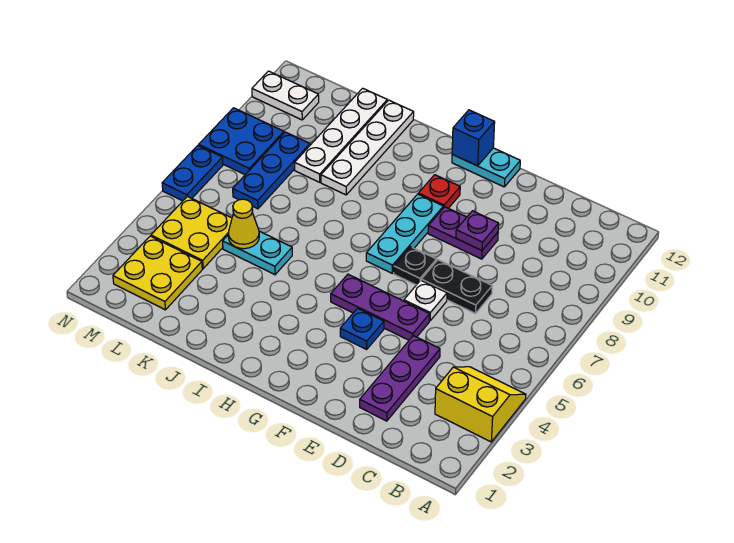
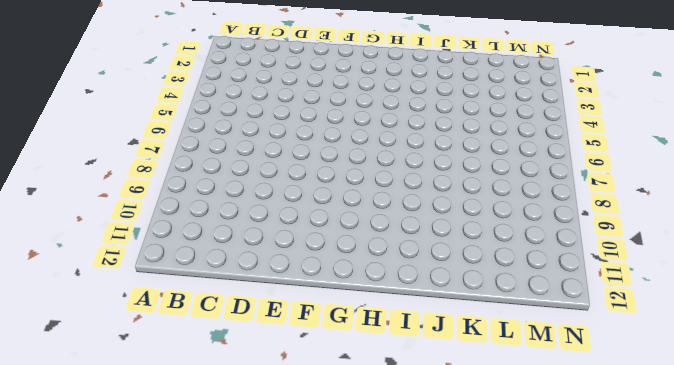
none -> yellow 2x2 slope [435,367,526,442]
none -> purple 1x3 plate [360,336,440,421]
none -> black 1x2 plate [421,260,492,313]

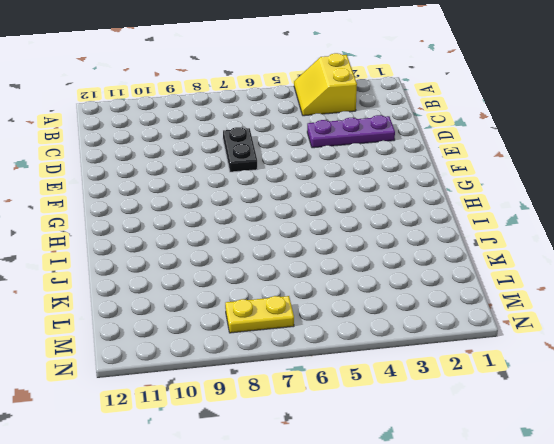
yellow 1x2 plate [225,296,294,333] -> blue 2x2 plate [199,108,284,175]
none -> purple 1x3 plate [331,274,430,340]
none -> white 1x1 plate [404,280,447,321]
none -> purple 1x2 plate [428,207,498,259]

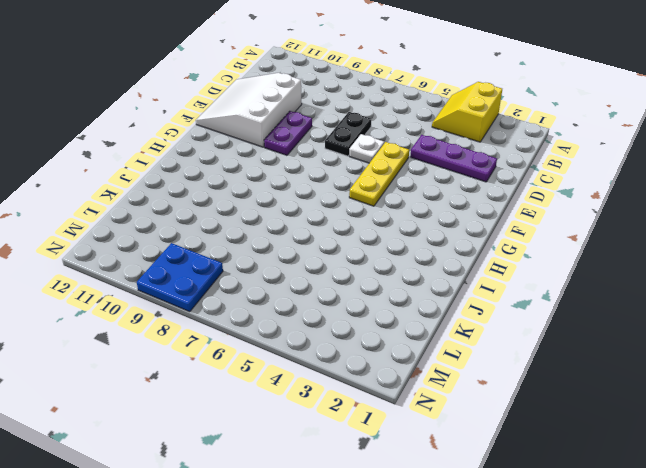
white 3x3 slope [196,73,302,147] -> cyan 1x2 plate [452,148,520,187]
yellow 1x3 plate [349,142,409,206] -> purple 1x3 plate [331,274,430,340]
none -> blue 1x1 plate [340,308,384,349]
none -> black 1x1 plate [394,247,437,285]
none -> cyan 1x3 plate [366,194,443,273]

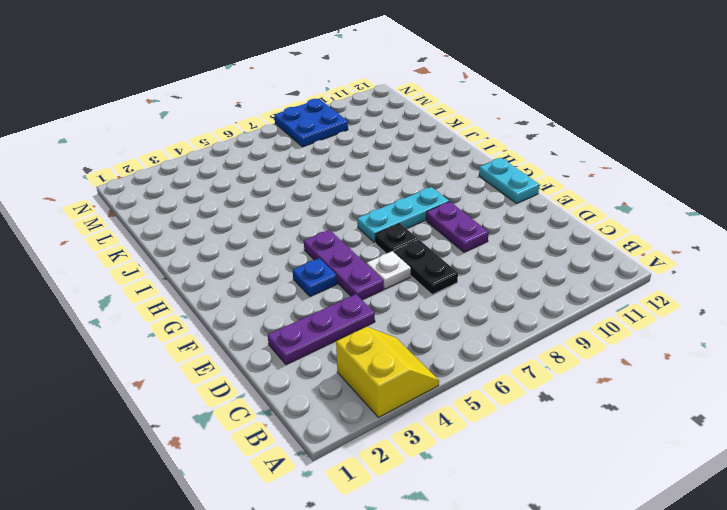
none -> red 1x1 plate [418,175,460,208]
none -> cyan 1x2 plate [223,231,292,275]
none -> white 1x4 plate [321,100,414,195]

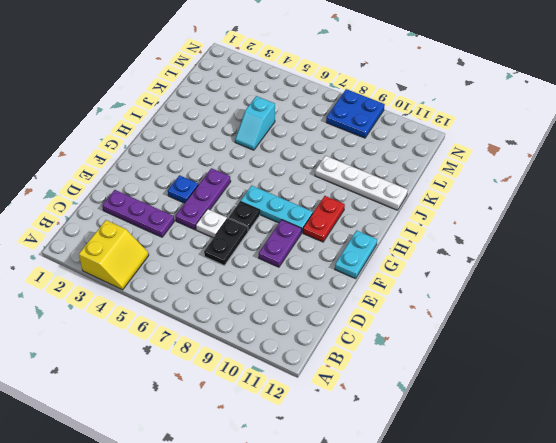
red 1x2 plate [303,196,345,242] -> red 1x1 plate [418,175,460,208]
cyan 1x2 slope [235,96,275,150] -> cyan 1x2 plate [223,231,292,275]
none -> white 1x4 plate [295,88,387,182]
none -> yellow 2x2 plate [113,236,202,310]
none -> yellow 2x2 plate [151,196,232,269]

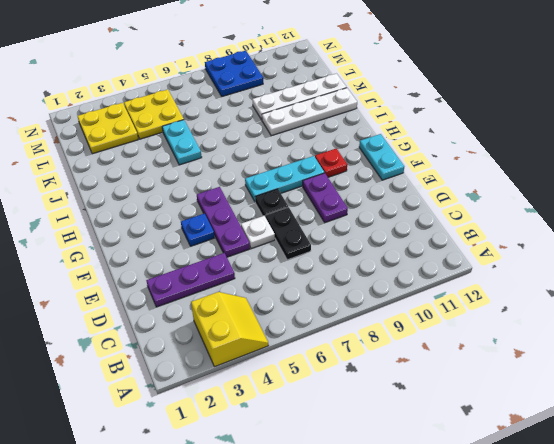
none -> blue 1x3 plate [233,132,310,209]
none -> white 1x2 plate [252,71,319,120]
none -> blue 1x2 plate [162,145,223,201]

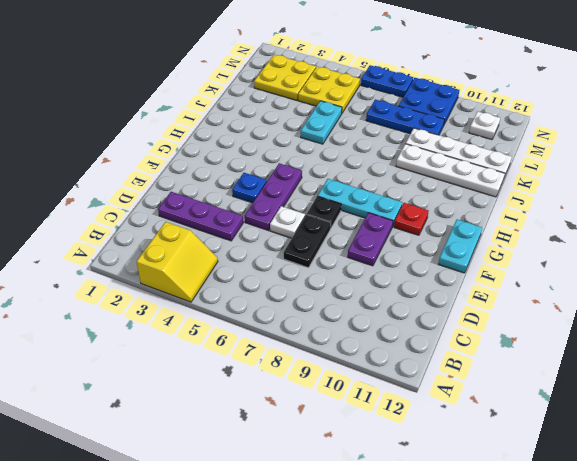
white 1x1 plate [469,111,500,140] -> white 1x2 plate [252,71,319,120]
none -> purple 1x1 plate [456,211,499,250]
none -> blue 1x1 brick [452,110,495,166]
none -> yellow 1x1 cone [228,199,259,249]

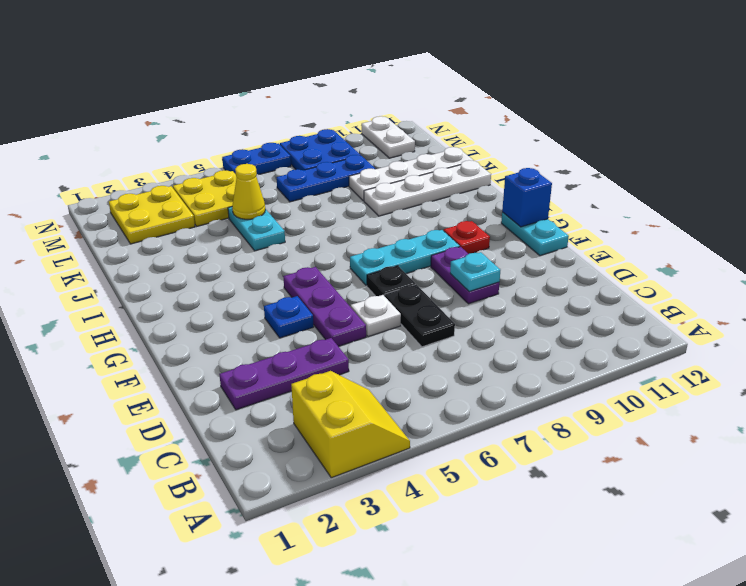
cyan 1x1 plate [450,252,500,292] -> purple 1x1 plate [456,211,499,250]

